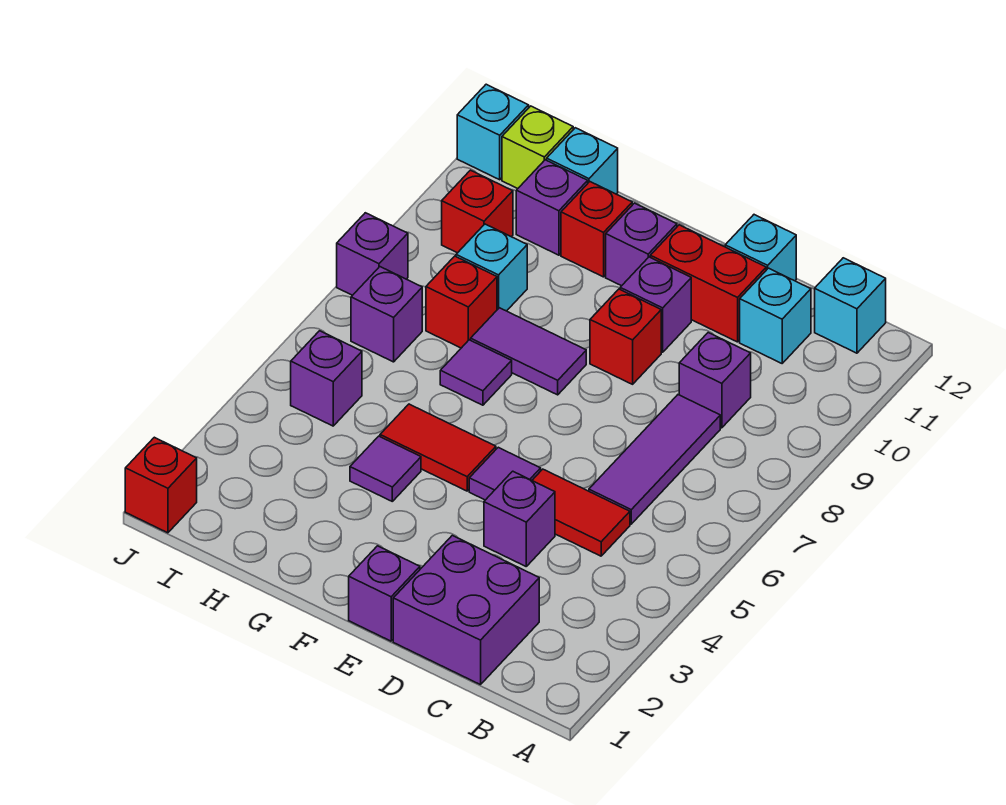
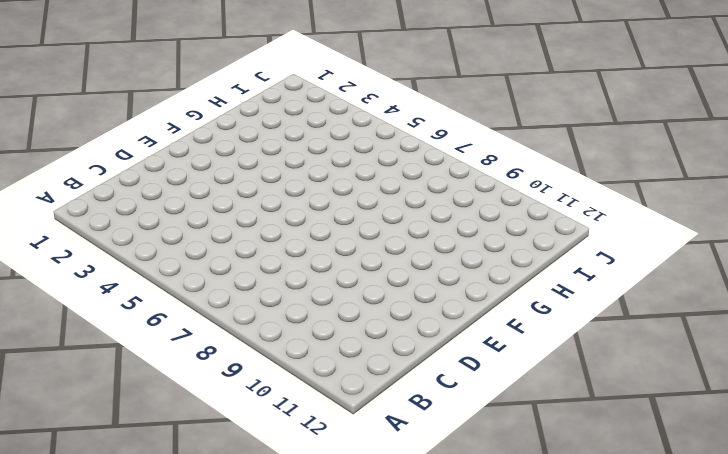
none -> cyan 1x1 brick [815,258,886,353]
none -> purple 2x2 brick [393,535,539,685]
none -> red 1x2 tile [532,469,630,556]
none -> purple 1x3 tile [589,395,720,524]

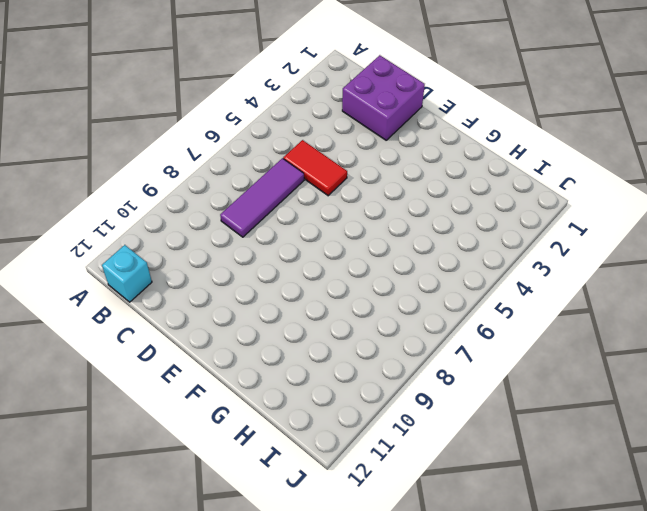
none -> purple 1x1 brick [679,333,751,428]
none -> cyan 1x1 brick [740,268,811,363]
none -> purple 1x1 brick [484,471,555,566]
none -> red 1x2 brick [650,225,766,342]

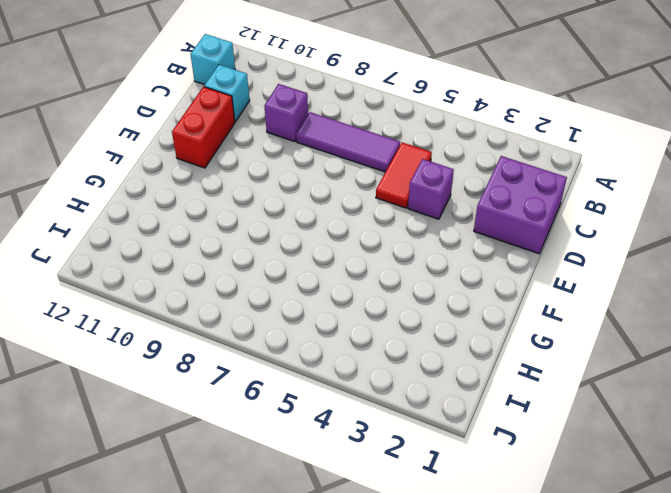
none -> cyan 1x1 brick [725,215,796,281]
none -> purple 1x1 brick [349,546,420,641]
none -> purple 1x1 tile [469,447,541,500]
none -> red 1x1 brick [590,289,661,384]

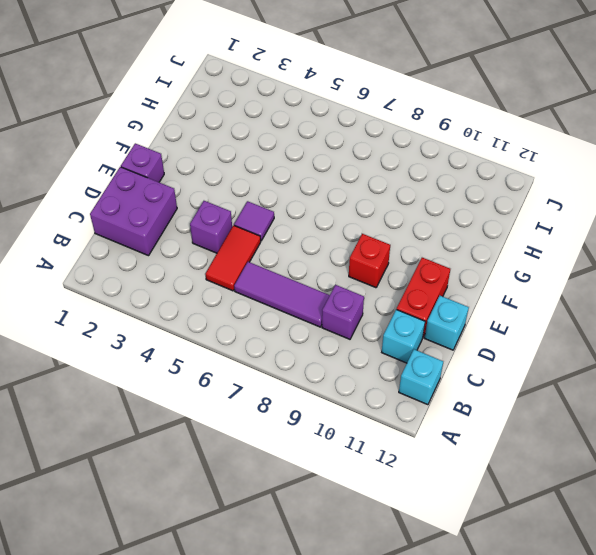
none -> purple 1x1 brick [620,257,691,352]
none -> red 1x2 tile [380,404,496,491]
none -> purple 1x2 tile [471,308,586,395]
none -> purple 1x1 brick [606,203,677,286]

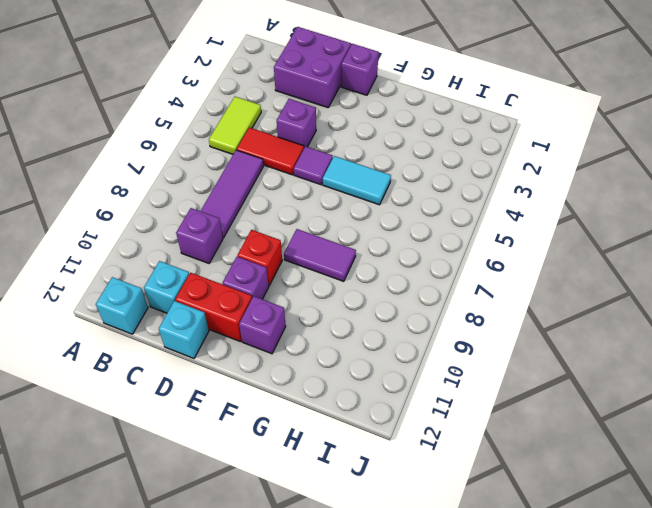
lime 1x2 tile [209,97,261,154] -> none
cyan 1x2 tile [323,156,391,205] -> red 1x2 tile [380,404,496,491]
none -> purple 1x1 tile [350,436,421,501]
none -> purple 1x1 tile [440,340,512,405]
none -> red 1x1 brick [561,182,632,277]
none -> red 1x1 brick [426,256,497,348]

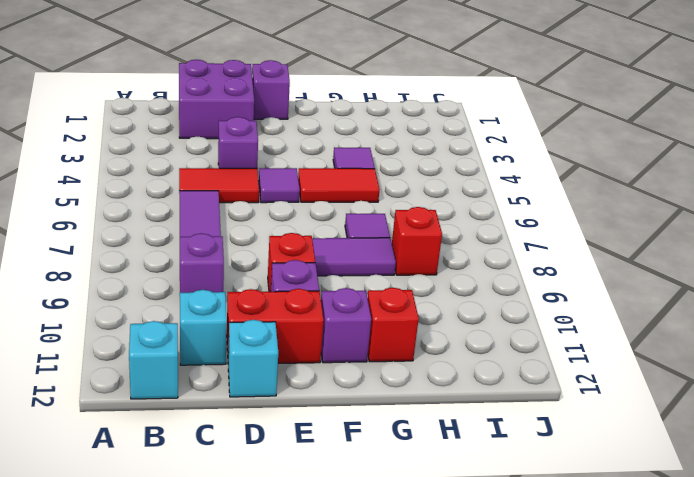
none -> cyan 1x1 brick [456,224,527,311]
none -> purple 1x1 brick [516,160,588,255]
none -> cyan 1x1 brick [547,128,618,194]
none -> purple 1x1 brick [291,331,362,426]

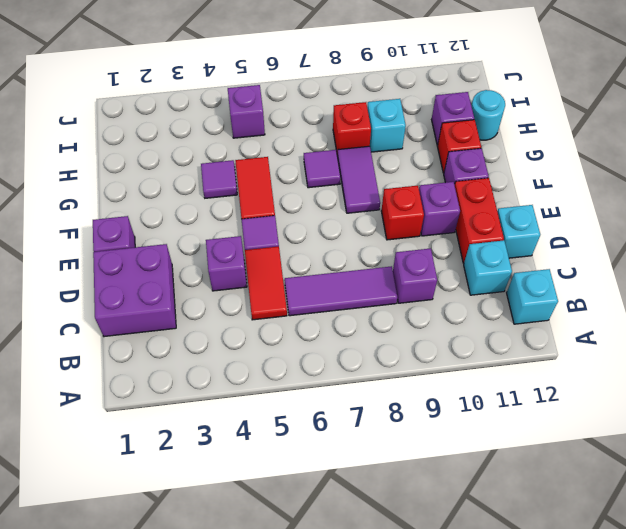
cyan 1x1 round brick [471,90,505,140] -> cyan 1x1 brick [547,128,618,194]
none -> purple 1x1 brick [351,267,422,362]
none -> red 1x1 brick [442,170,513,253]
none -> lime 1x1 brick [502,106,573,189]
none -> red 1x1 brick [125,437,197,533]

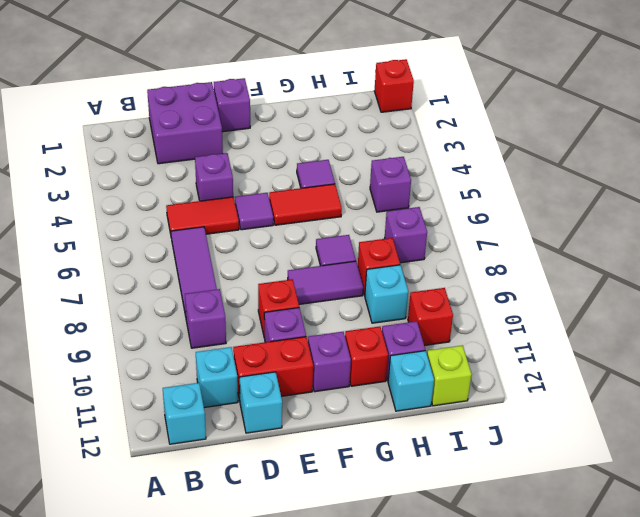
none -> purple 1x1 brick [337,213,408,295]
none -> cyan 1x1 brick [457,84,529,180]

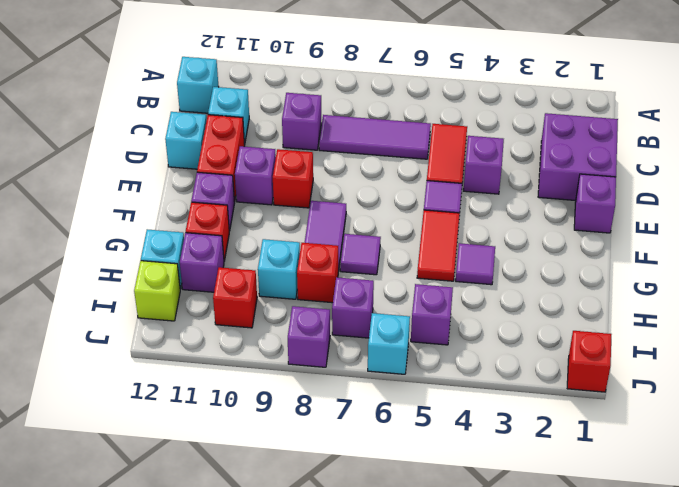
cyan 1x1 brick [368,313,410,374] -> cyan 1x1 brick moved to [457,84,529,180]

